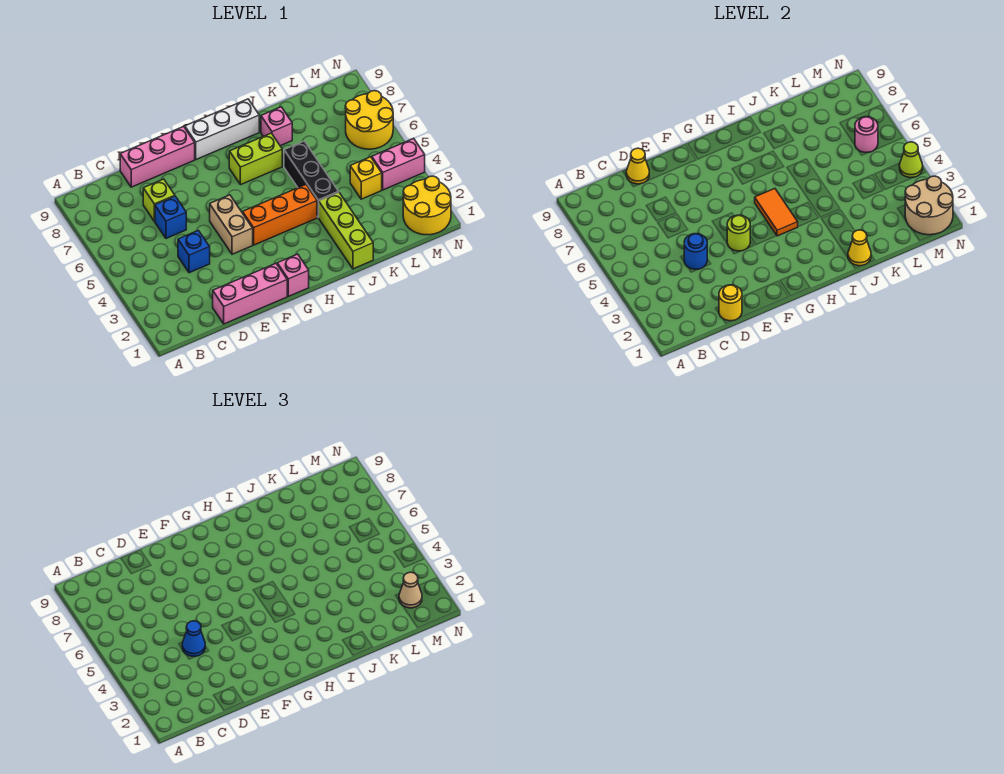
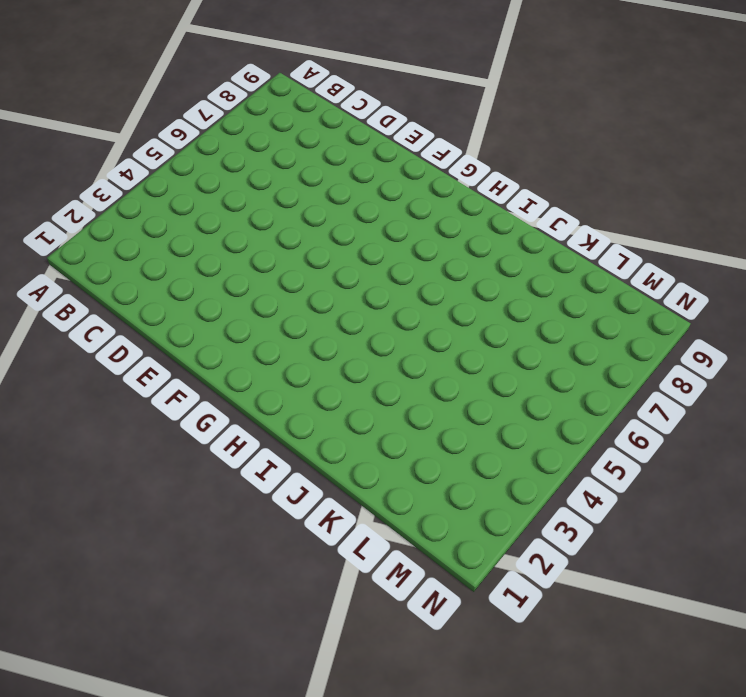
none -> pink 1x3 brick [213,264,287,324]
none -> blue 1x1 brick [178,230,210,273]
none -> blue 1x1 brick [155,196,186,238]

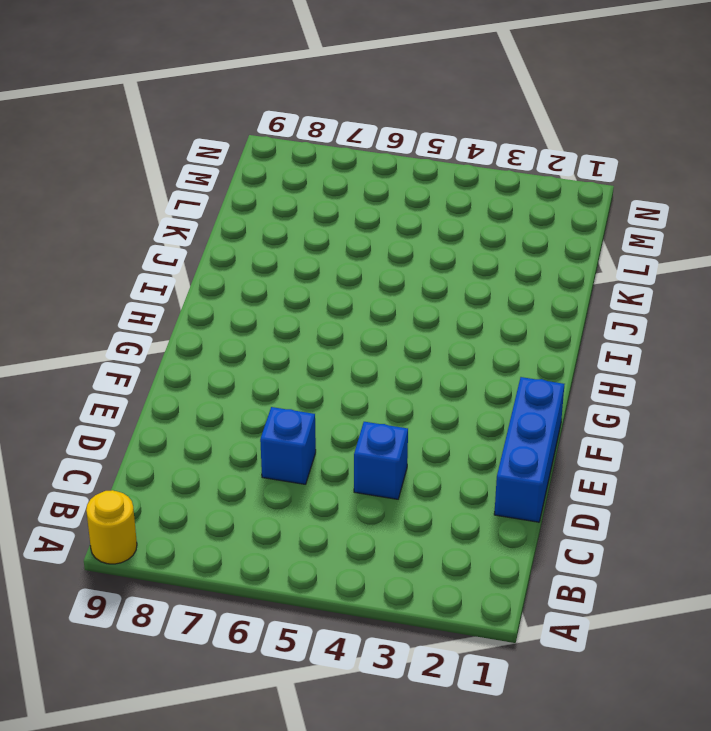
yellow 1x1 round brick [86,490,137,564] -> yellow 1x1 round brick moved to [719,285,742,321]
blue 1x3 brick [494,377,564,522] -> pink 1x3 brick [213,264,287,324]
none -> lime 1x1 brick [143,179,175,221]
none -> pink 1x3 brick [120,126,195,187]
none -> tan 1x2 brick [210,195,253,254]

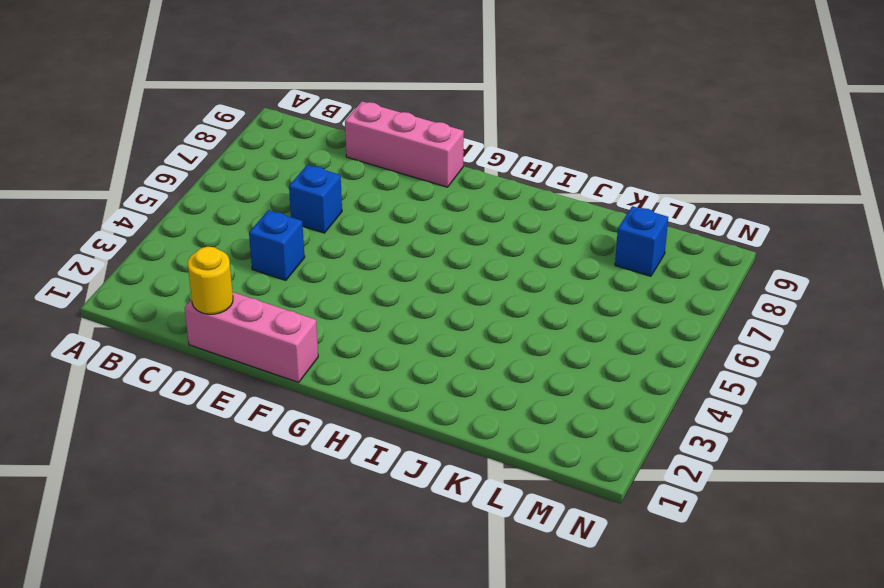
blue 1x1 brick [615,206,668,276] -> none
none -> lime 1x1 brick [143,179,175,221]
none -> tan 1x2 brick [210,195,253,254]
none -> pink 1x1 brick [277,254,309,296]

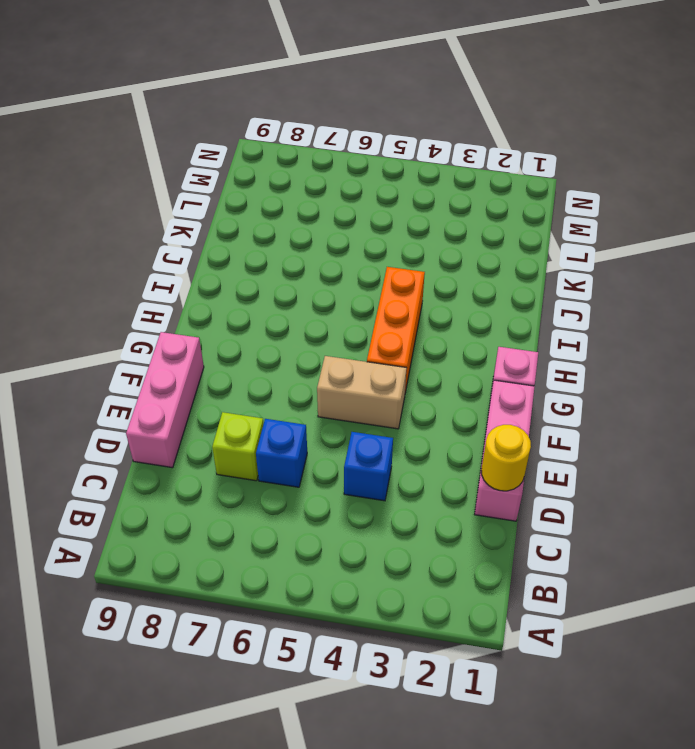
none -> white 1x3 brick [185,99,259,160]
none -> lime 1x2 brick [229,133,282,185]
none -> lime 1x3 brick [318,193,373,269]

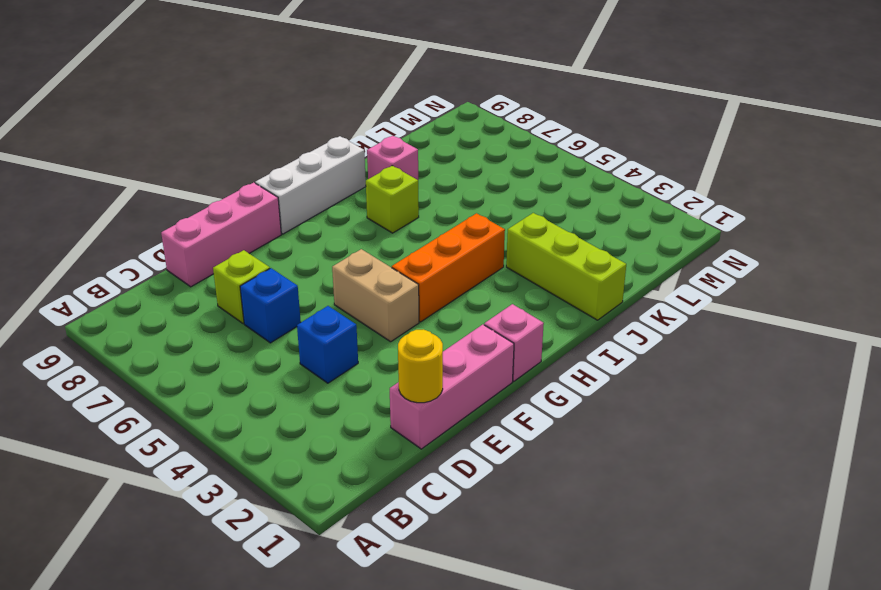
lime 1x1 brick [366,166,419,233] -> lime 1x2 brick [229,133,282,185]
none -> black 1x3 brick [284,141,339,217]
none -> yellow 1x1 brick [350,157,382,199]
none -> yellow 2x2 round brick [403,176,451,235]

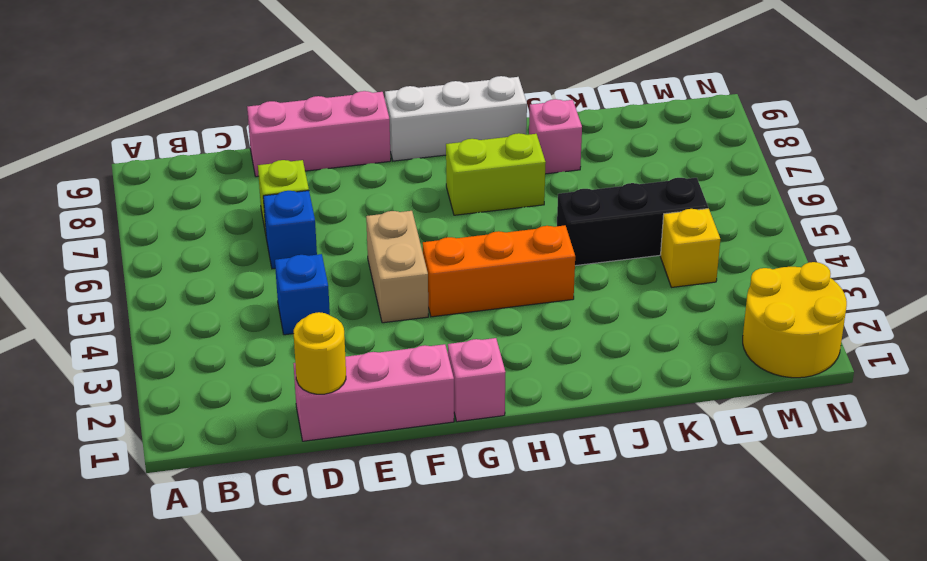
black 1x3 brick [557,178,708,266] -> black 1x3 brick turned to [284,141,339,217]
none -> lime 1x3 brick [318,193,373,269]
none -> pink 1x2 brick [372,138,425,190]
none -> yellow 2x2 round brick [345,91,393,149]

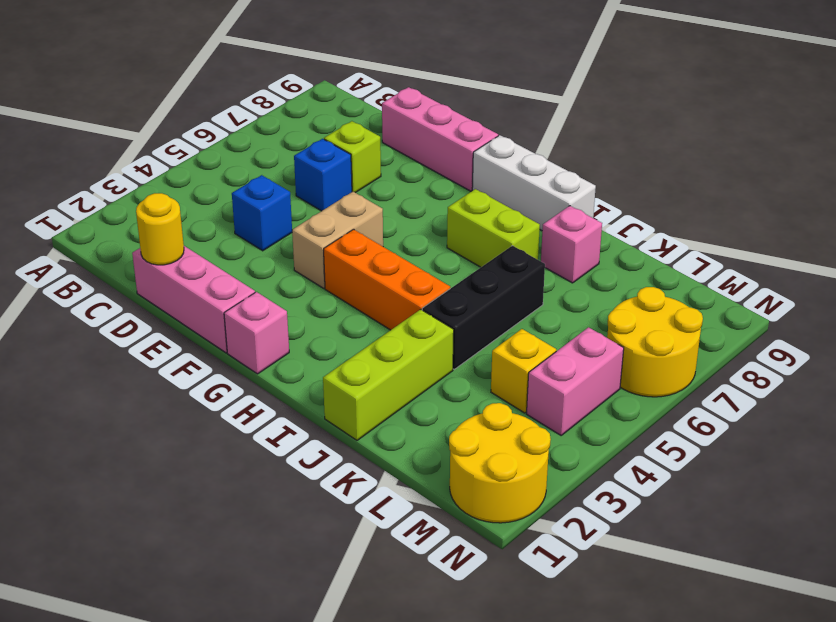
pink 1x2 brick [527,327,624,435] -> pink 1x2 brick turned to [372,138,425,190]
none -> blue 1x1 round brick [684,234,707,269]
none -> yellow 1x1 cone [626,148,649,184]
none -> lime 1x1 round brick [727,215,750,251]

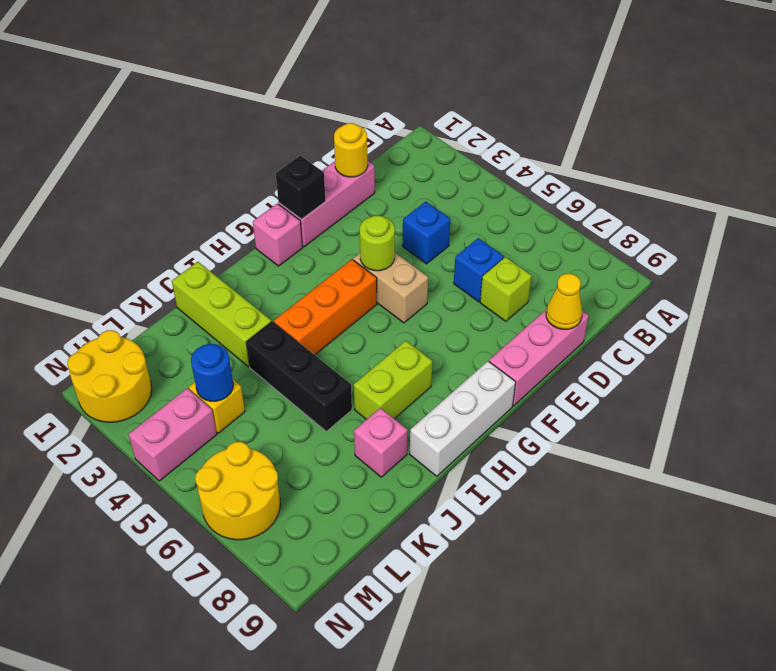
black 1x1 brick [276,156,326,219] -> none
blue 1x1 round brick [191,344,233,401] -> blue 1x1 round brick moved to [684,234,707,269]
none -> orange 1x2 tile [755,189,798,236]
none -> yellow 1x1 cone [848,230,871,266]
none -> tan 2x2 round brick [905,176,953,235]

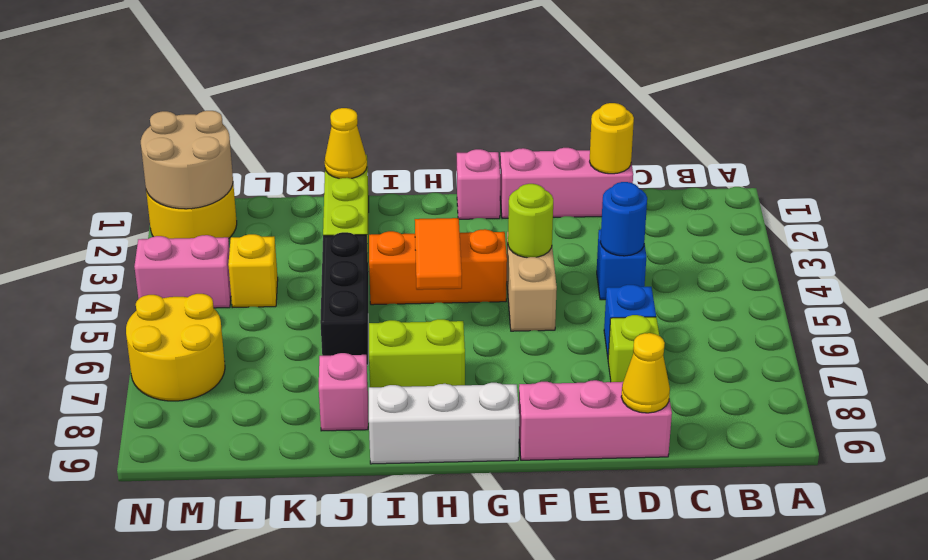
none -> pink 1x1 round brick [855,117,878,153]
none -> lime 1x1 cone [899,142,923,178]
none -> blue 1x1 cone [182,621,205,656]

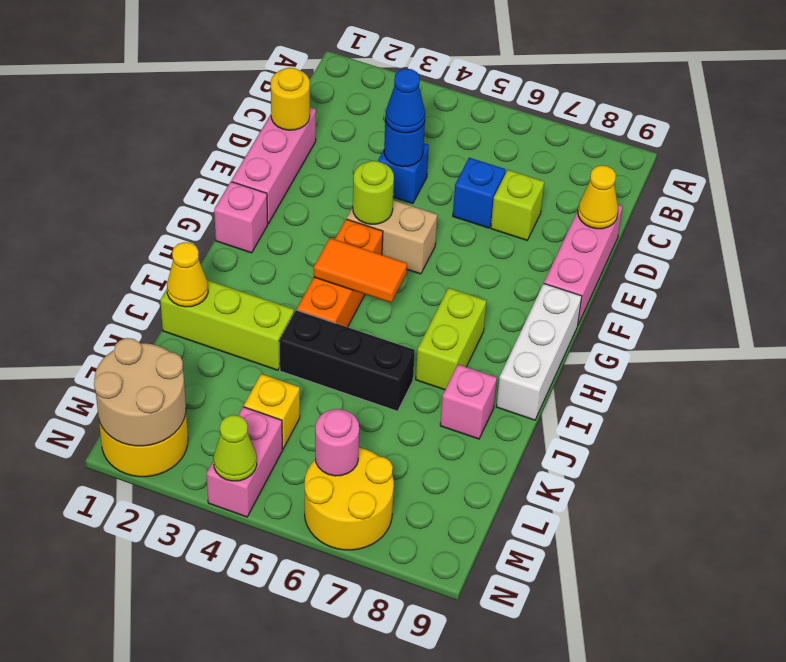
none -> tan 1x1 cone [399,572,422,608]

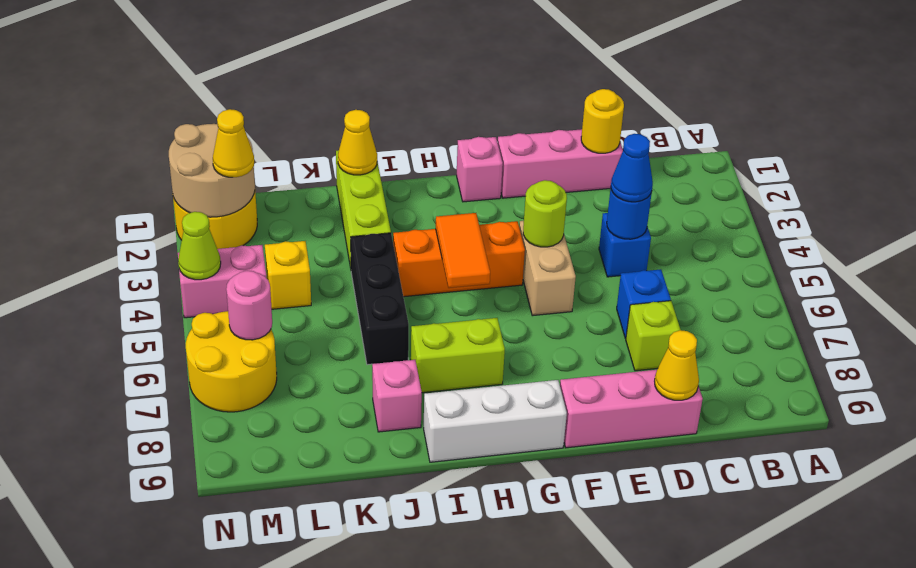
yellow 1x1 cone [213,109,254,177] -> tan 1x1 cone [399,572,422,608]

